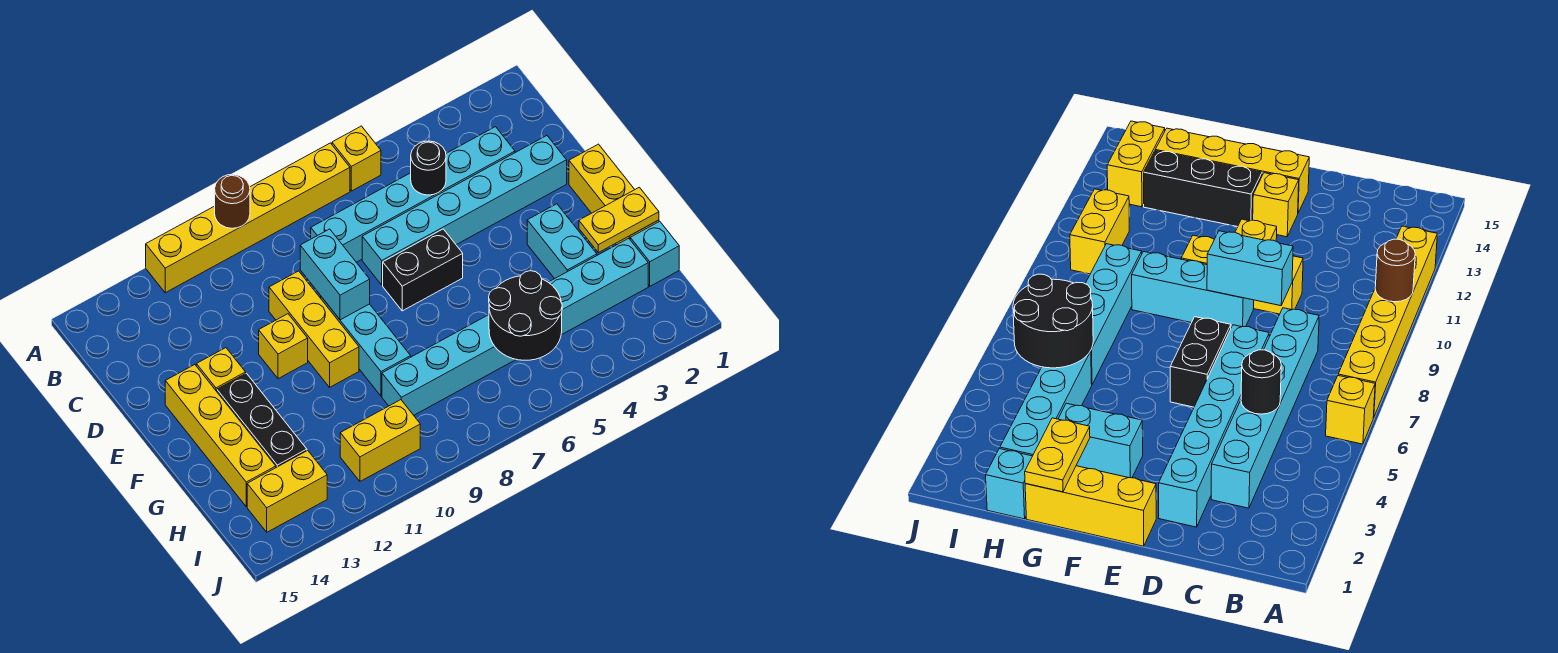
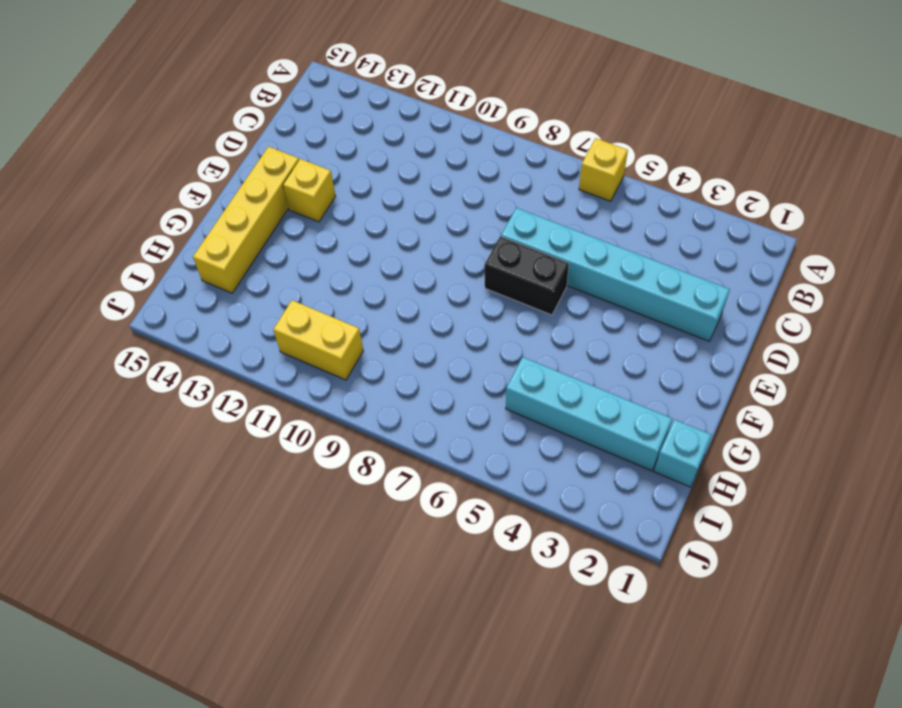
none -> yellow 1x6 brick [146,143,350,293]
none -> cyan 1x6 brick [311,127,515,262]
none -> yellow 1x3 brick [269,271,359,387]

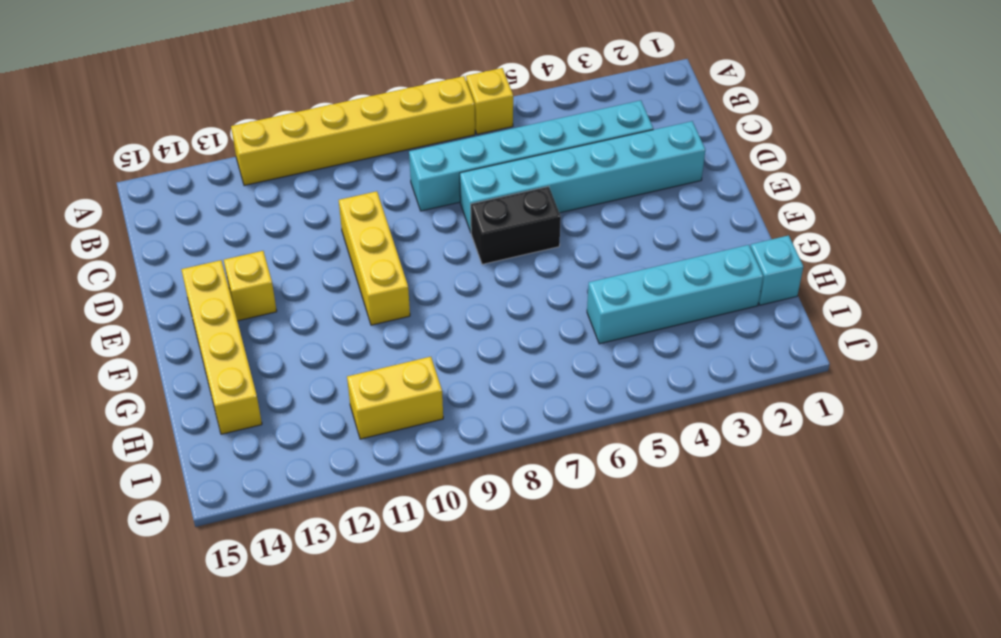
none -> yellow 1x3 brick [569,144,659,245]
none -> cyan 1x3 brick [321,297,411,396]
none -> yellow 1x1 brick [259,314,308,379]

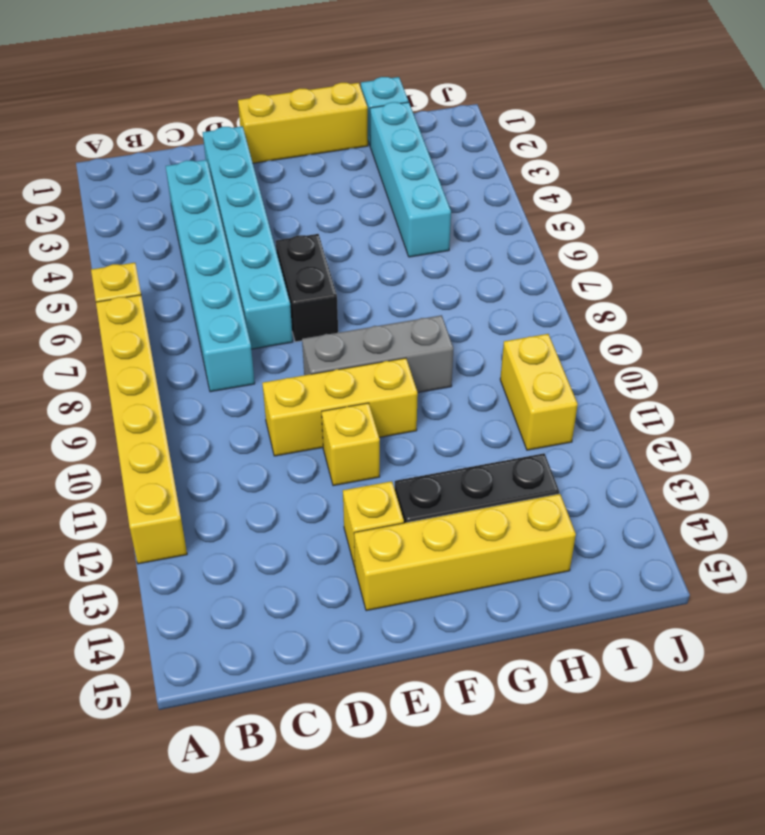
grey 1x3 brick [302,315,454,393] -> cyan 1x3 brick [321,297,411,396]
none -> cyan 1x2 brick [527,204,597,279]
none -> cyan 1x4 brick [382,315,516,415]
none -> yellow 1x2 brick [247,451,327,532]

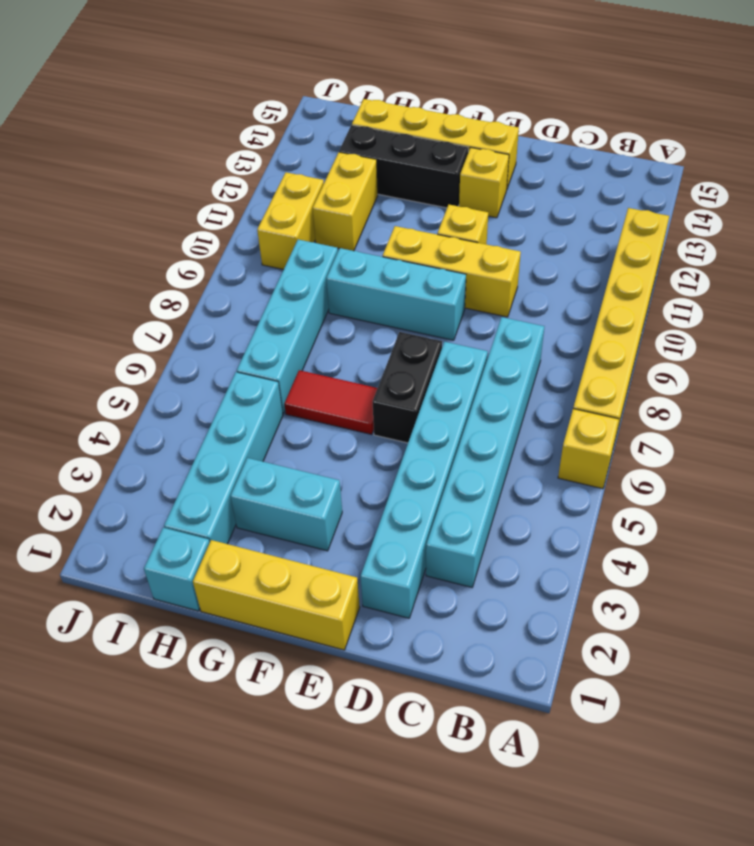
red 1x2 tile [284,370,378,434] -> none
yellow 1x2 brick [313,152,378,251] -> yellow 1x2 brick moved to [247,451,327,532]
none -> brown 1x1 round brick [215,174,250,228]
none -> black 1x1 round brick [411,141,446,195]
none -> cyan 1x2 brick [300,229,370,320]

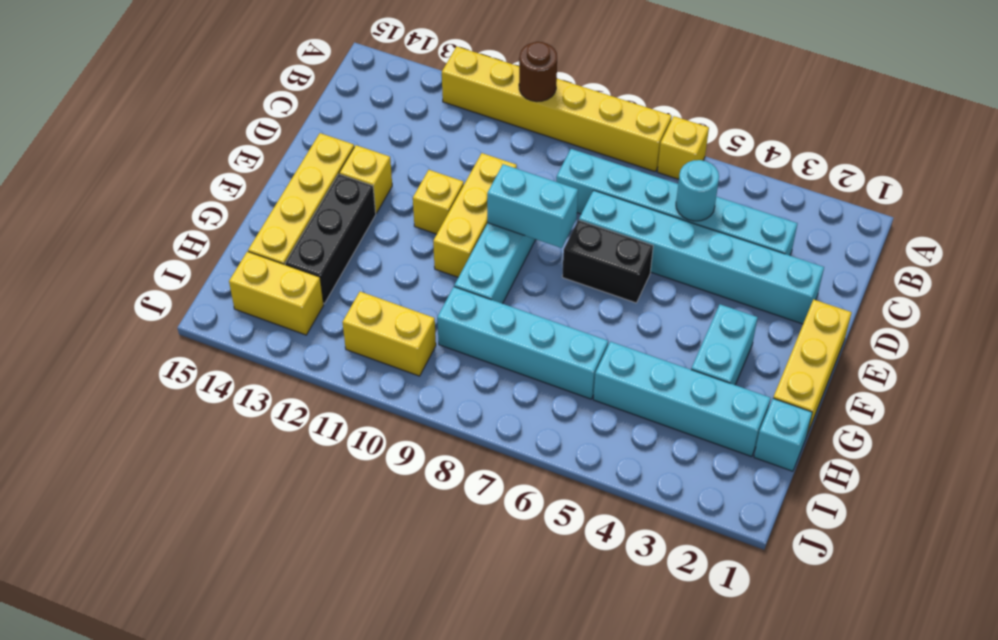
cyan 1x1 round brick [676,160,719,221] -> black 1x1 round brick [411,141,446,195]
cyan 1x2 brick [487,164,578,248] -> cyan 1x2 brick turned to [300,229,370,320]
none -> yellow 1x2 plate [579,187,659,253]
none -> black 2x2 round brick [489,271,562,360]

